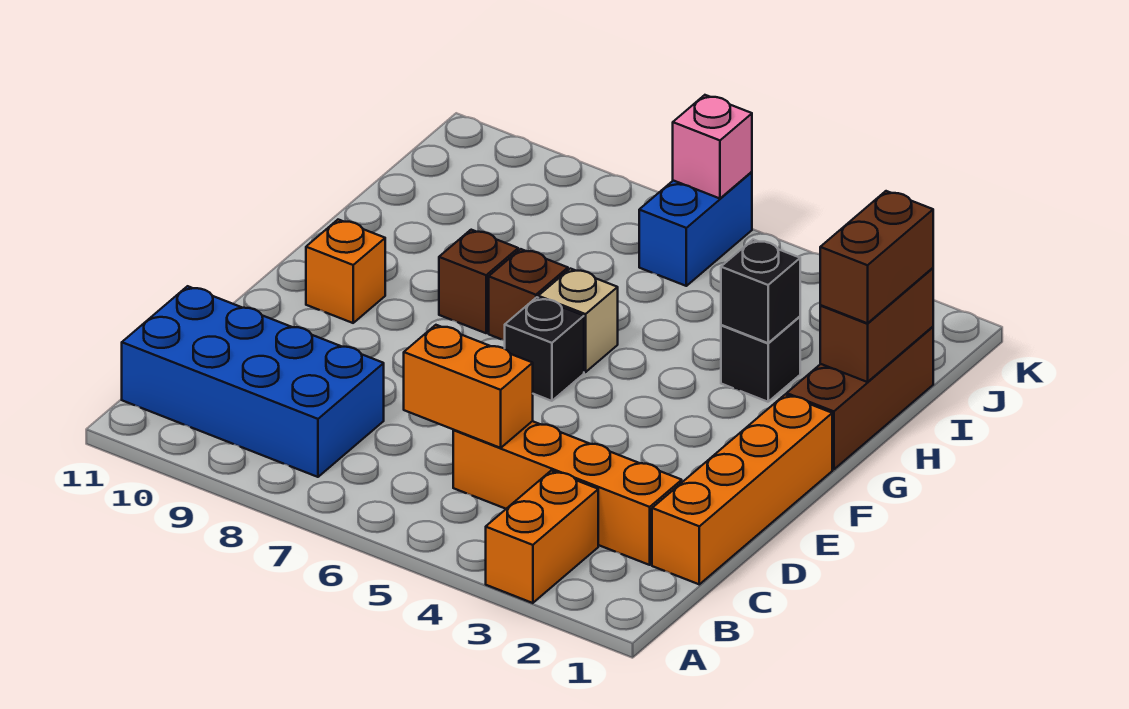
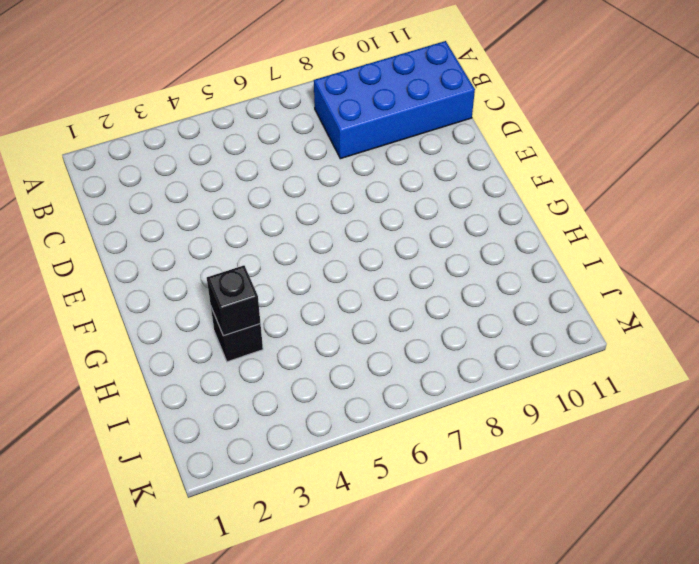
none -> orange 1x2 brick [486,471,598,603]
none -> orange 1x4 brick [652,395,832,584]
none -> orange 1x4 brick [453,421,682,565]

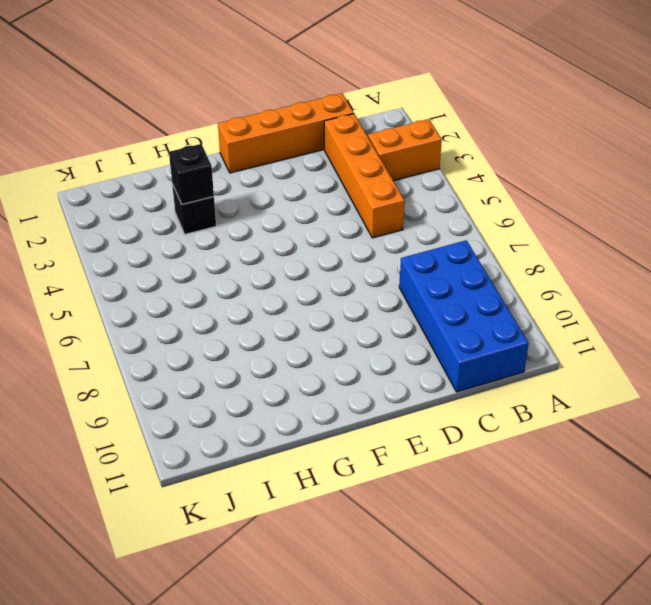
none -> black 1x1 brick [505,297,584,401]
none -> orange 1x1 brick [306,220,385,323]
none -> brown 1x3 brick [787,327,933,469]

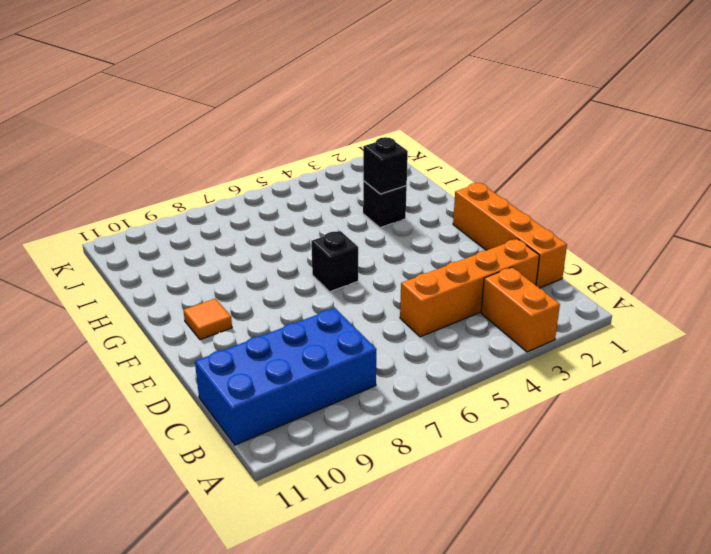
orange 1x1 tile [183,299,232,340] -> orange 1x1 brick [306,220,385,323]
none -> brown 1x3 brick [787,327,933,469]
none -> tan 1x1 brick [538,269,618,372]
none -> brown 1x1 brick [489,249,568,340]

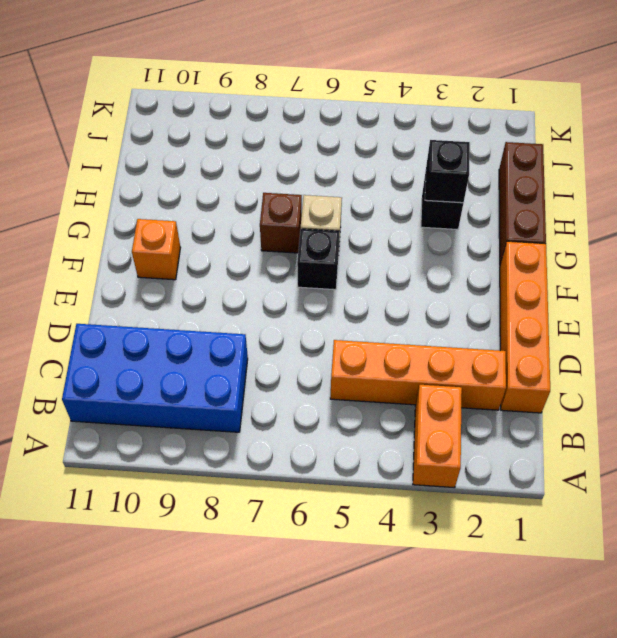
none -> brown 1x1 brick [439,230,518,333]
none -> blue 1x2 brick [639,172,752,286]
none -> orange 1x2 brick [404,325,533,448]

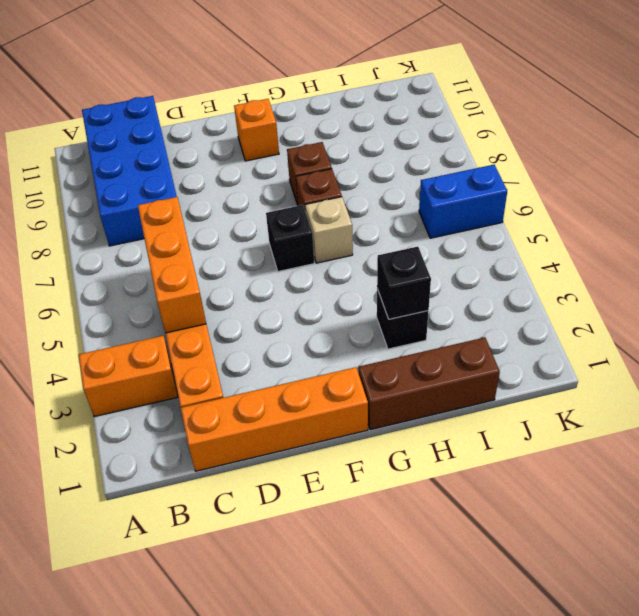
orange 1x3 brick [138,197,206,333] -> orange 1x2 brick [404,325,533,448]
none -> brown 1x2 brick [820,268,933,382]
none -> pink 1x1 brick [673,95,752,198]
none -> brown 1x2 brick [820,191,933,323]

